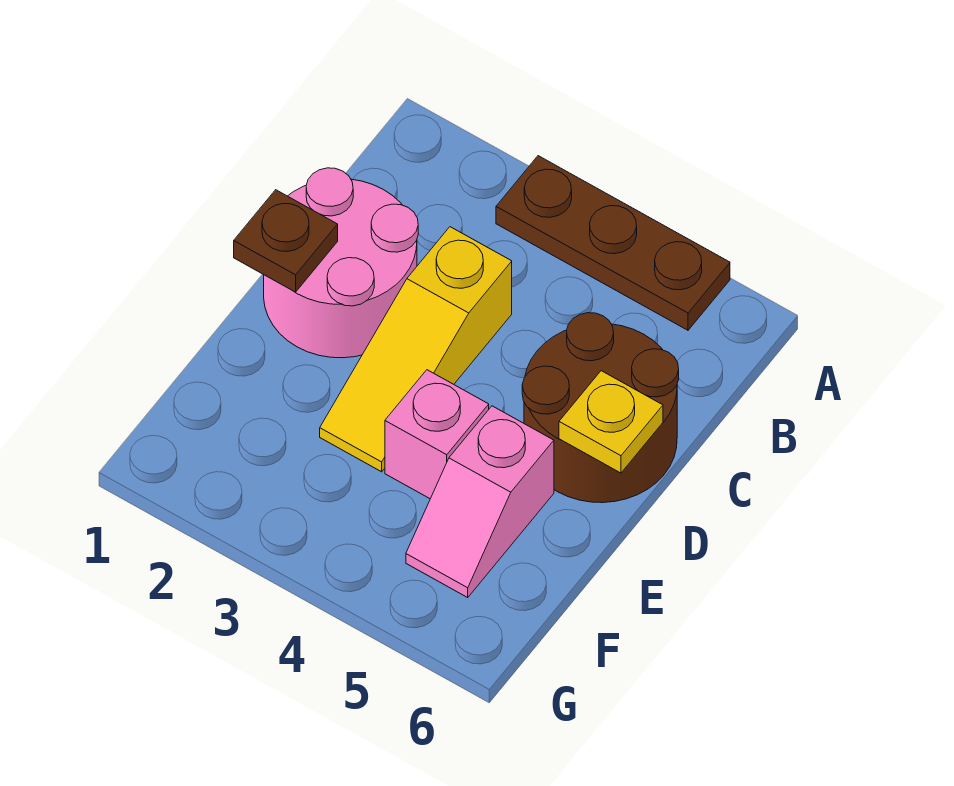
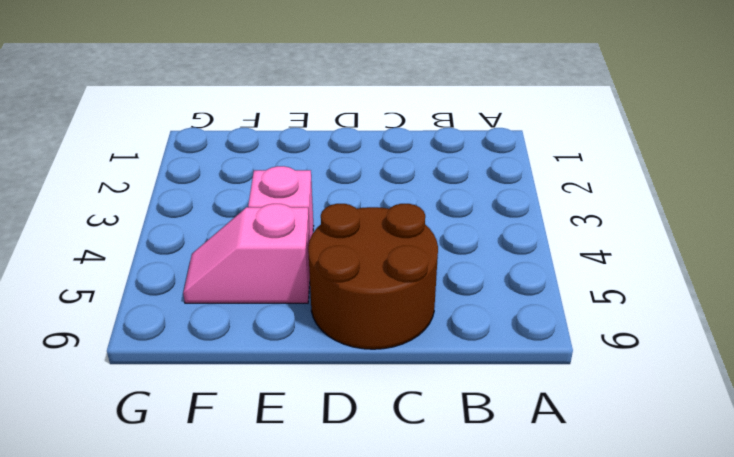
none -> brown 1x3 plate [496,156,730,330]
none -> pink 2x2 round brick [264,168,418,358]

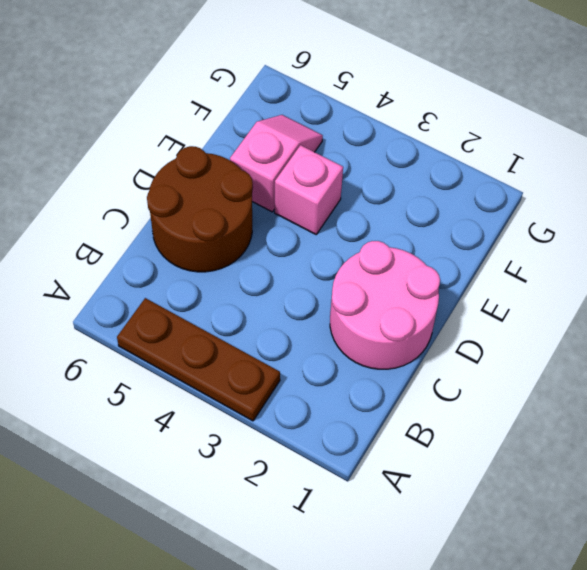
none -> yellow 1x3 slope [320,227,512,472]
none -> brown 1x1 plate [234,190,338,292]

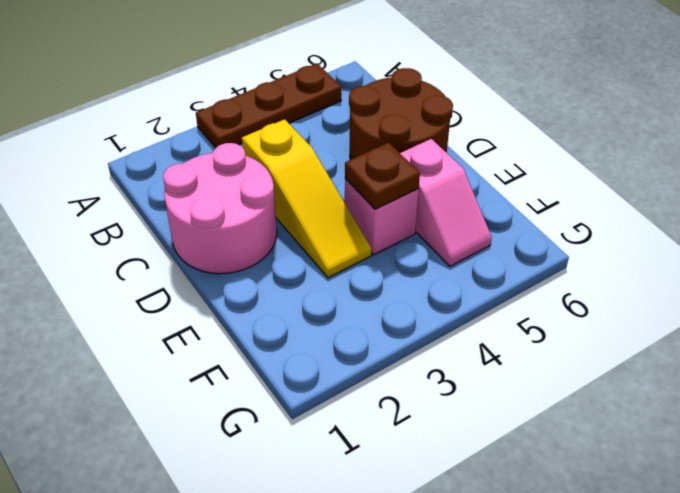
brown 1x1 plate [345,143,420,209] -> brown 1x1 plate moved to [234,190,338,292]
none -> yellow 1x1 plate [559,371,663,473]

